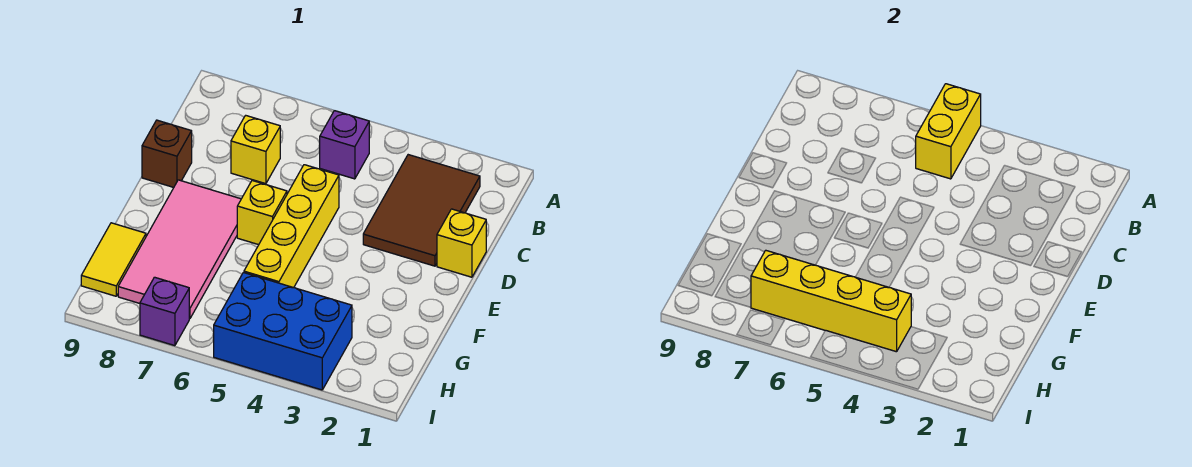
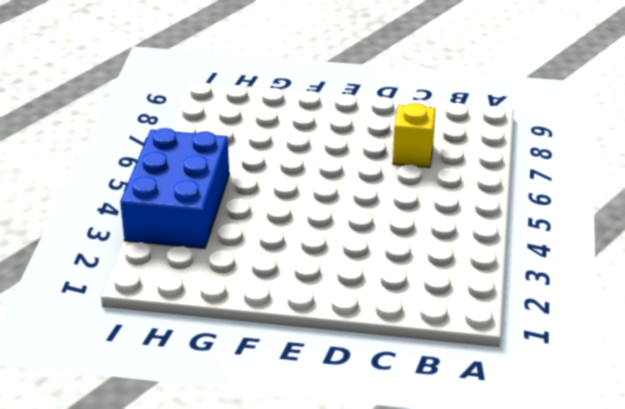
none -> brown 2x3 tile [363,155,480,266]
none -> purple 1x1 brick [320,111,369,179]
none -> yellow 1x1 brick [437,209,486,277]

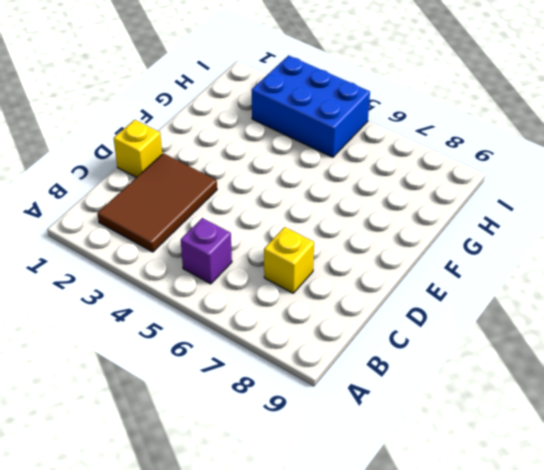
none -> yellow 1x4 brick [244,165,339,288]
none -> brown 1x1 brick [142,120,192,187]
none -> yellow 1x1 brick [237,181,287,245]

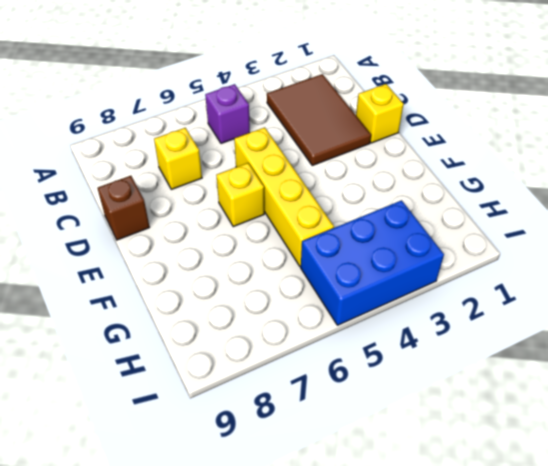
none -> pink 2x4 tile [118,180,241,319]
none -> yellow 1x2 tile [81,223,146,296]
none -> purple 1x1 brick [140,277,189,346]

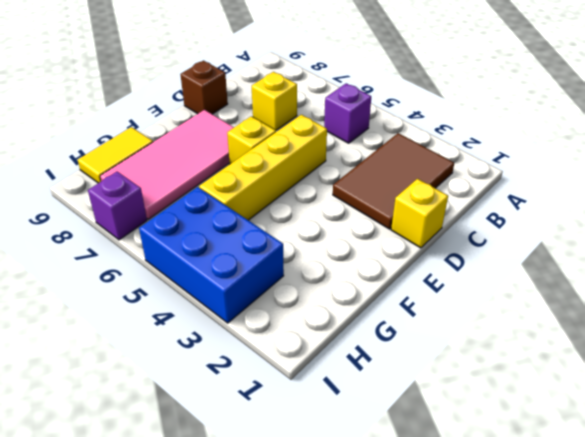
none -> yellow 1x2 brick [916,84,981,179]
none -> yellow 1x4 brick [751,250,911,352]

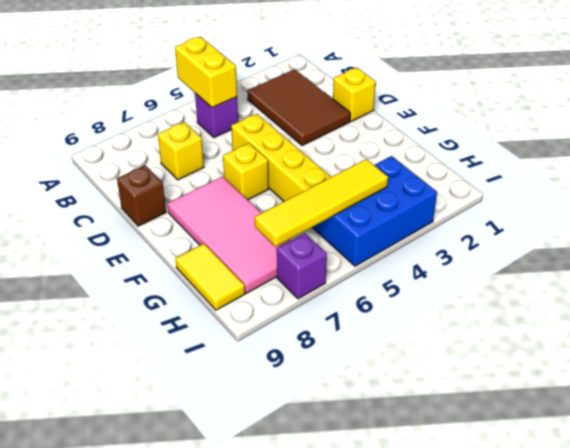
yellow 1x4 tile [255,159,388,246] -> yellow 1x4 brick [751,250,911,352]

